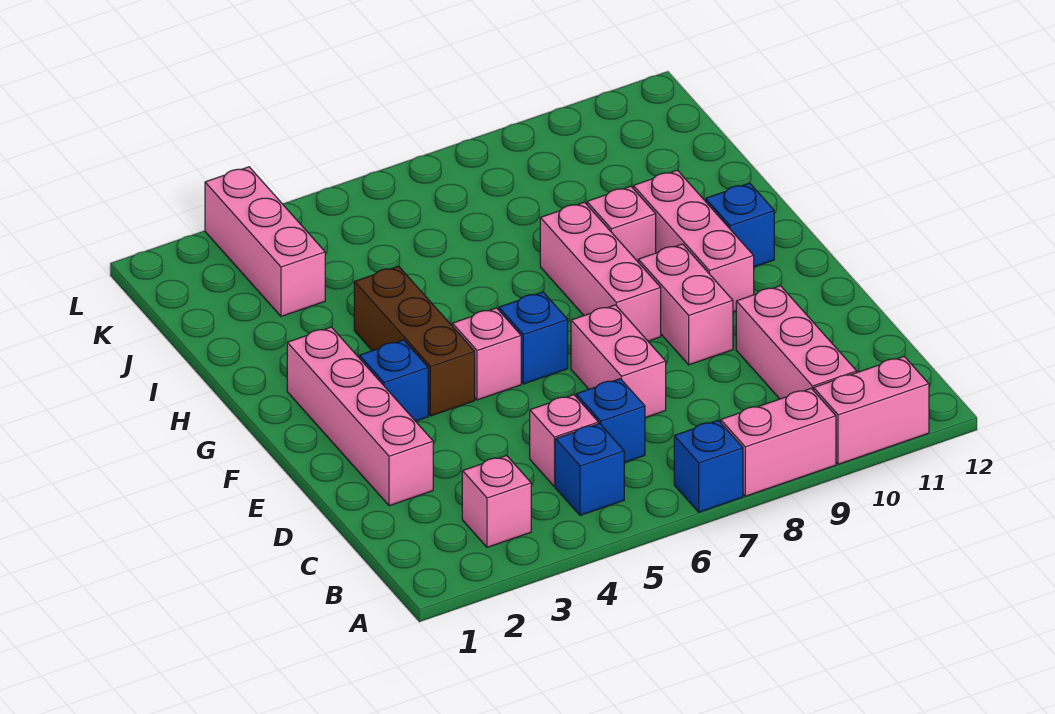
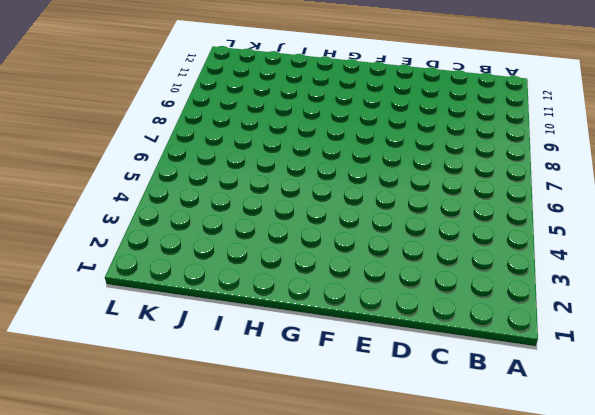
none -> blue 1x1 brick [674,420,743,512]
none -> pink 1x2 brick [721,388,836,496]
none -> pink 1x2 brick [814,356,929,464]

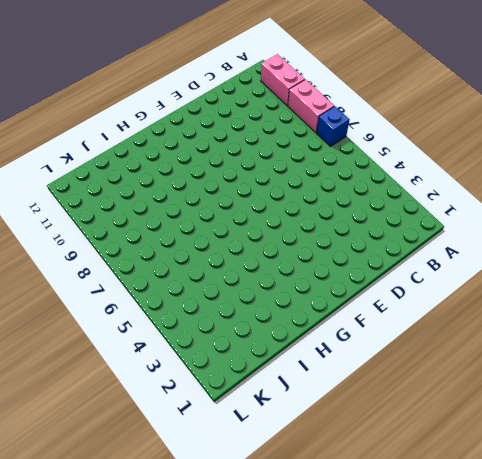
none -> pink 1x1 brick [462,456,531,547]
none -> blue 1x1 brick [555,424,624,515]
none -> pink 1x3 brick [736,286,857,399]

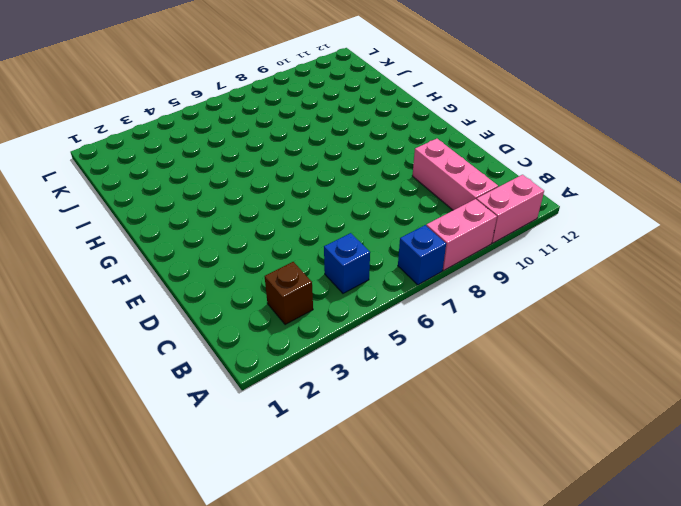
brown 1x1 brick [265,262,313,325] -> pink 1x1 brick [462,456,531,547]
none -> pink 1x1 brick [530,395,598,487]
none -> blue 1x1 brick [576,379,645,463]
none -> pink 1x4 brick [287,327,433,506]

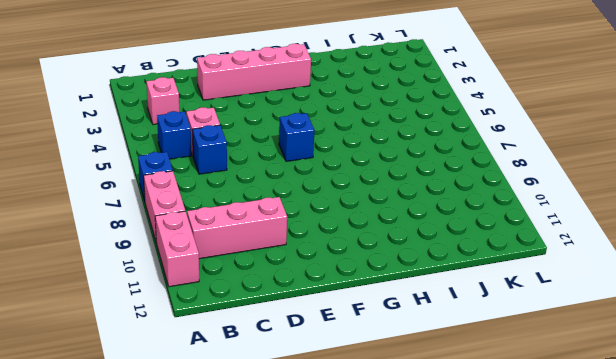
none -> pink 1x2 brick [571,305,666,418]
none -> pink 1x2 brick [638,244,733,365]
none -> blue 1x1 brick [359,340,428,421]

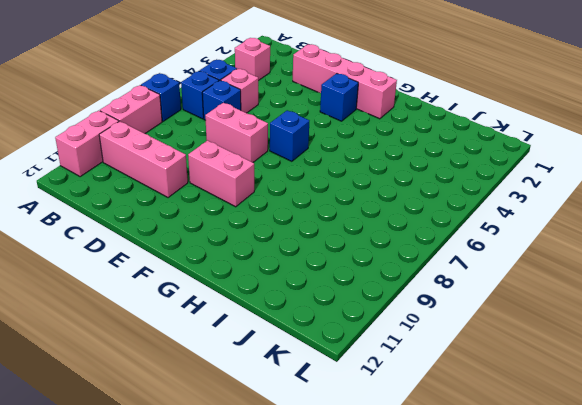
blue 1x1 brick [181,71,219,119] -> blue 1x1 brick moved to [706,183,774,267]
none -> brown 1x3 brick [354,266,475,416]
none -> pink 1x1 brick [452,308,521,400]
none -> pink 1x3 brick [540,202,661,341]

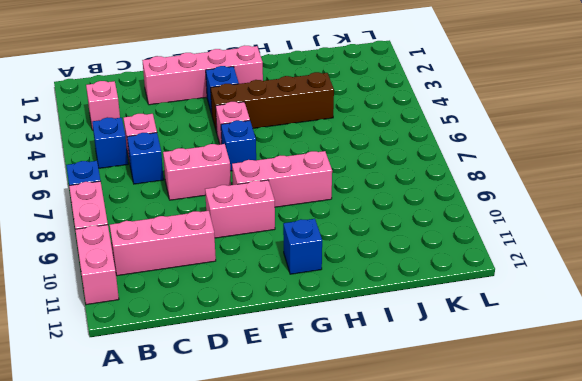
brown 1x4 brick [211,72,334,132] -> brown 1x3 brick [354,266,475,416]
none -> pink 1x3 brick [633,170,754,312]
none -> pink 1x1 brick [587,186,656,261]
none -> pink 1x3 brick [205,167,325,316]

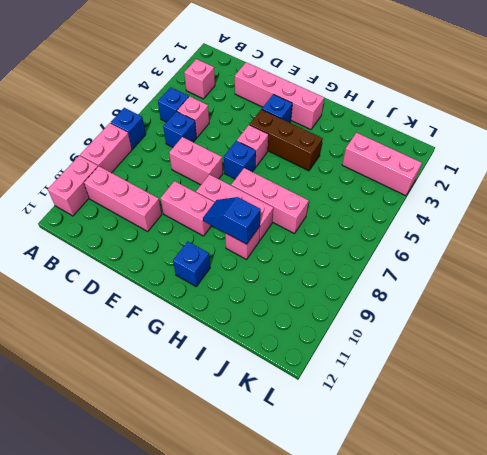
pink 1x3 brick [231,168,308,234] -> pink 1x3 brick moved to [633,170,754,312]
blue 1x2 slope [203,197,261,244] -> none

